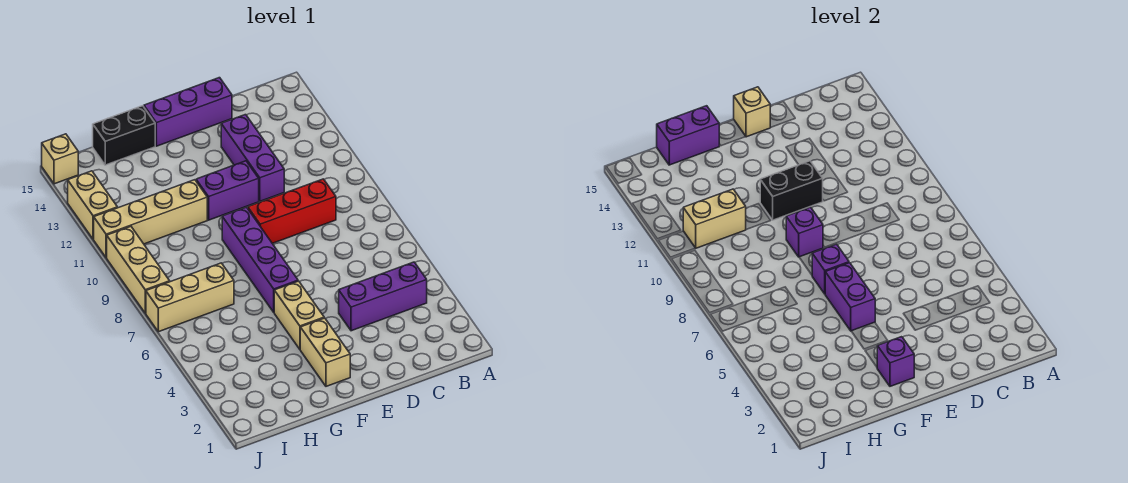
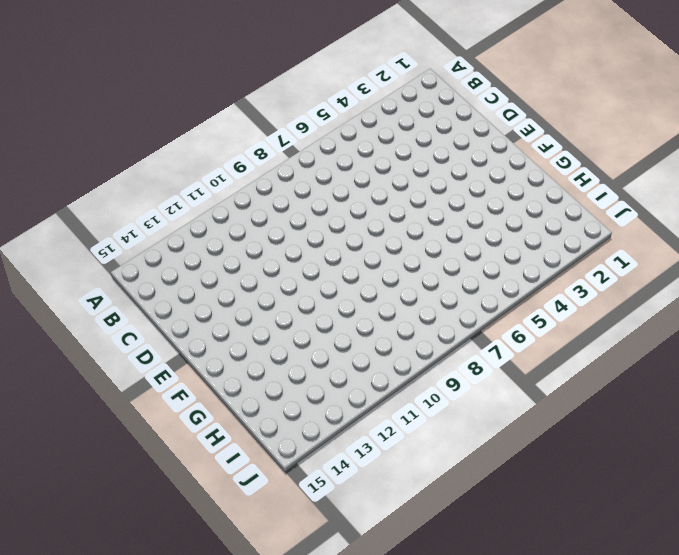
none -> purple 1x3 brick [339,262,427,331]
none -> red 1x3 brick [248,179,336,243]
none -> purple 1x3 brick [221,115,284,201]

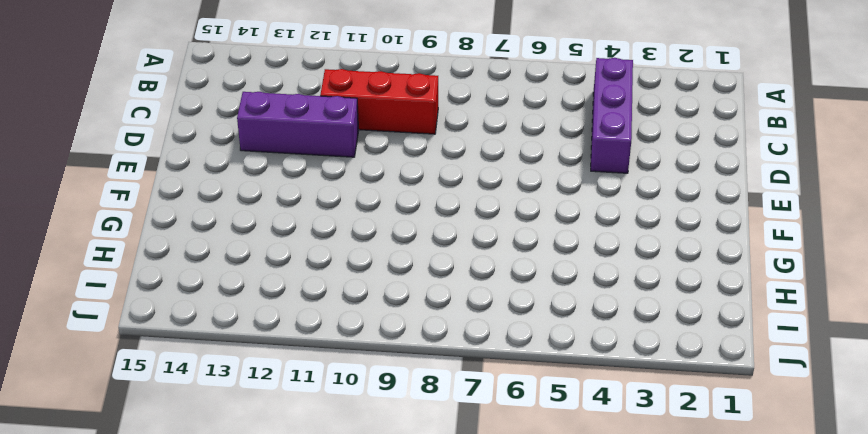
red 1x3 brick [320,69,438,134] -> red 1x3 brick turned to [248,179,336,243]
none -> purple 1x3 brick [144,78,232,146]
none -> purple 1x2 brick [196,161,259,220]
none -> tan 1x2 brick [300,318,350,386]

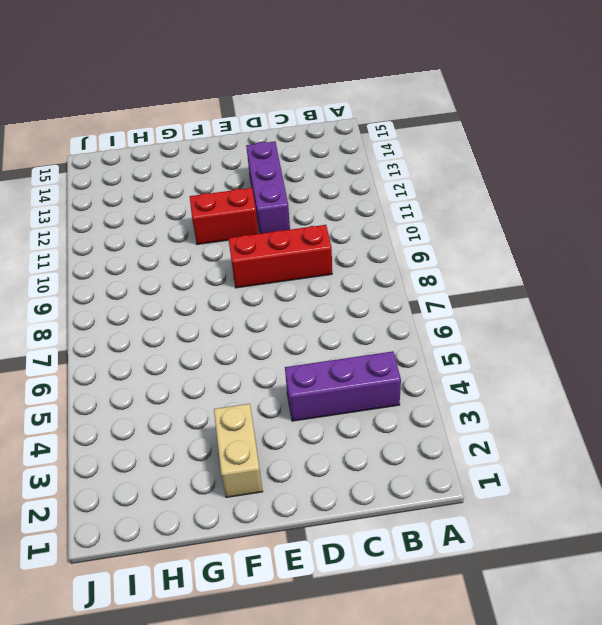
red 1x2 brick [190,188,258,245] -> purple 1x2 brick [196,161,259,220]
none -> purple 1x3 brick [144,78,232,146]
none -> tan 1x2 brick [274,281,324,349]
none -> purple 1x4 brick [222,207,298,312]

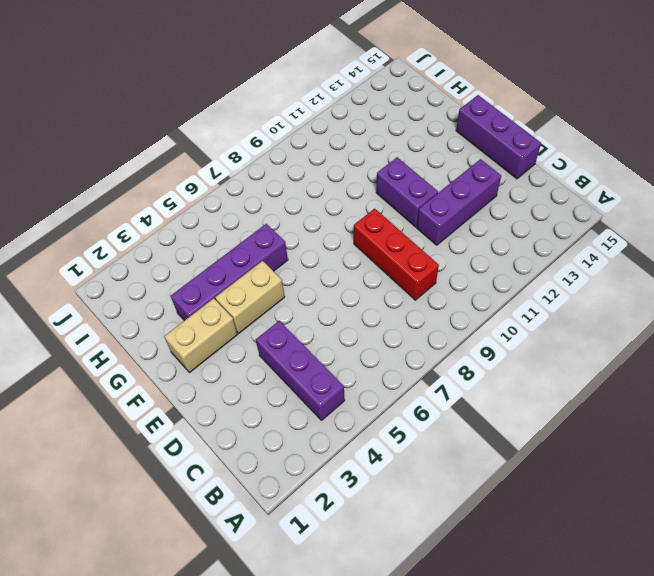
purple 1x4 brick [171,224,288,321] -> purple 1x4 brick moved to [222,207,298,312]
none -> tan 1x4 brick [94,180,207,258]
none -> black 1x2 brick [93,106,155,165]
none -> tan 1x3 brick [146,263,234,332]

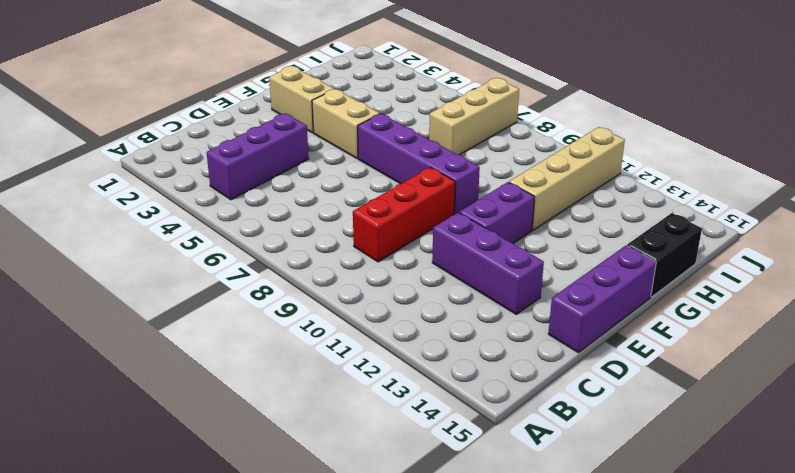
none -> tan 1x3 brick [107,226,170,313]
none -> tan 1x2 brick [68,171,117,239]
none -> tan 1x1 brick [42,134,78,184]

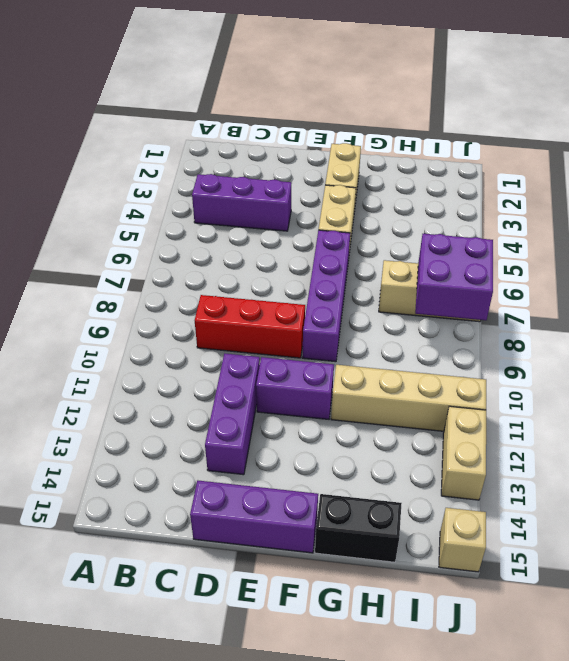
purple 2x2 brick [415,234,493,320] -> none
none -> tan 1x3 brick [107,226,170,313]
none -> black 1x2 brick [760,161,823,220]
none -> tan 1x1 brick [734,87,771,137]

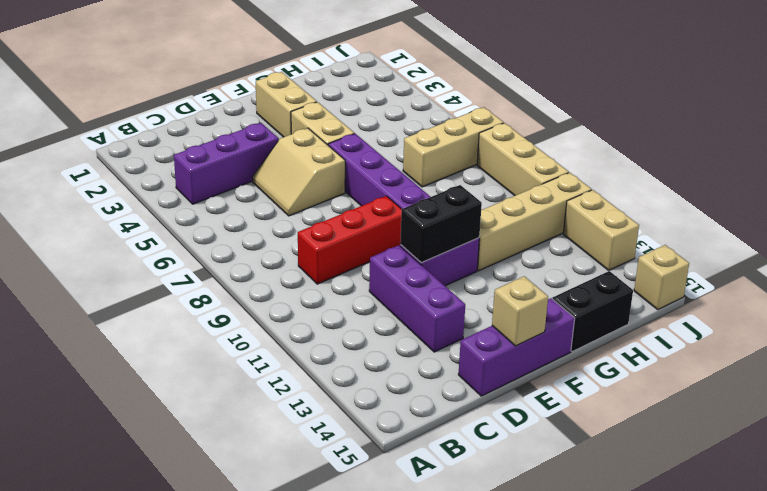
tan 2x2 slope [252,128,345,216] -> none
none -> purple 1x1 brick [877,337,914,386]
none -> purple 1x2 brick [825,263,875,331]
none -> purple 1x1 brick [812,244,849,294]

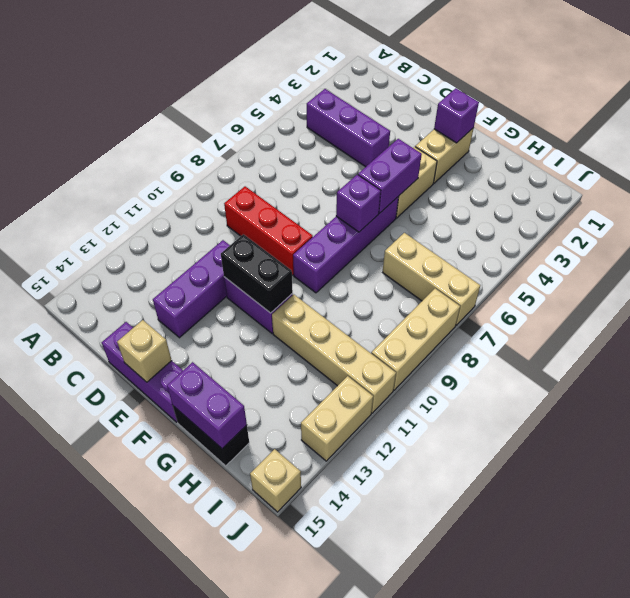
none -> purple 1x1 brick [786,207,823,257]
none -> tan 1x2 brick [683,189,746,248]

